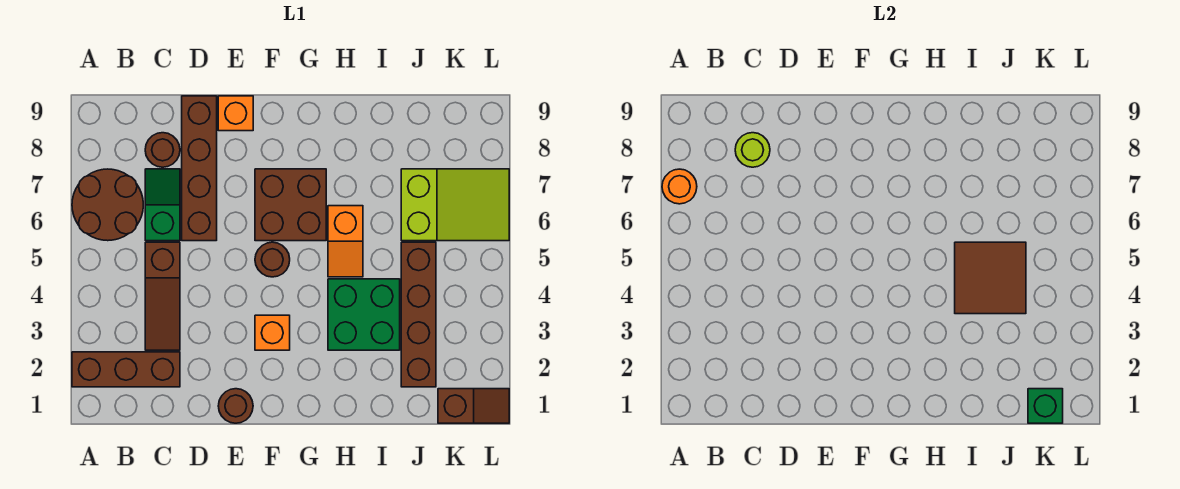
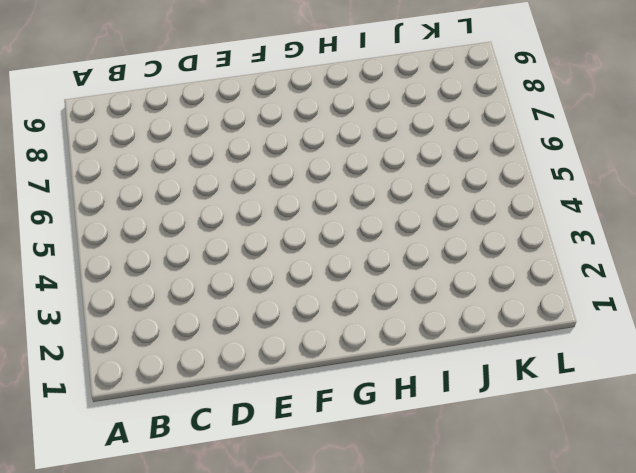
none -> brown 1x3 brick [72,352,180,387]
none -> brown 2x2 round brick [72,169,143,241]
none -> brown 1x3 slope [145,242,180,350]

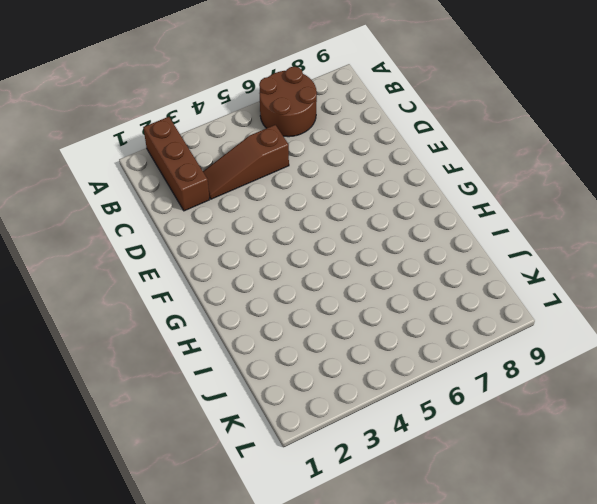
none -> green 1x2 slope [145,169,180,241]
none -> brown 1x1 round brick [145,133,180,167]
none -> brown 1x4 brick [182,96,217,241]

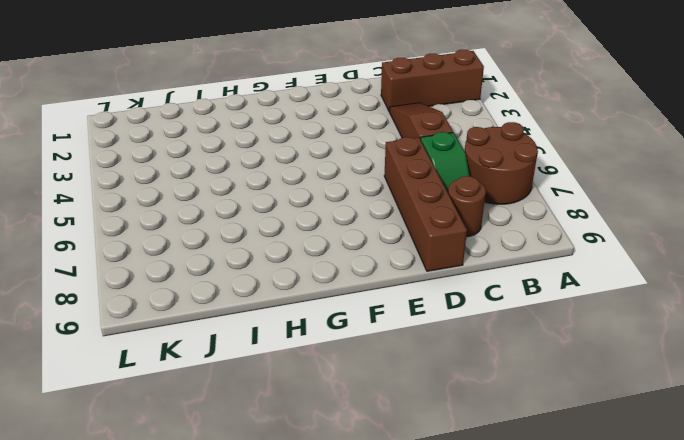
none -> brown 1x1 round brick [218,389,253,423]
none -> orange 1x1 brick [218,96,253,131]
none -> orange 1x1 brick [255,315,290,350]

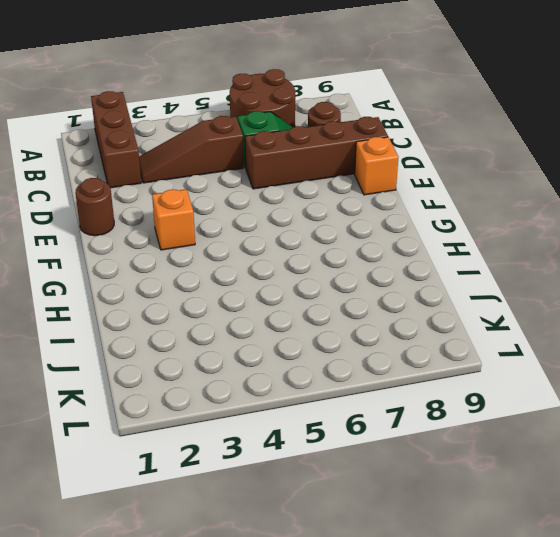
none -> brown 1x1 round brick [255,242,290,277]
none -> brown 2x2 brick [255,169,326,241]
none -> green 2x2 brick [328,279,400,350]

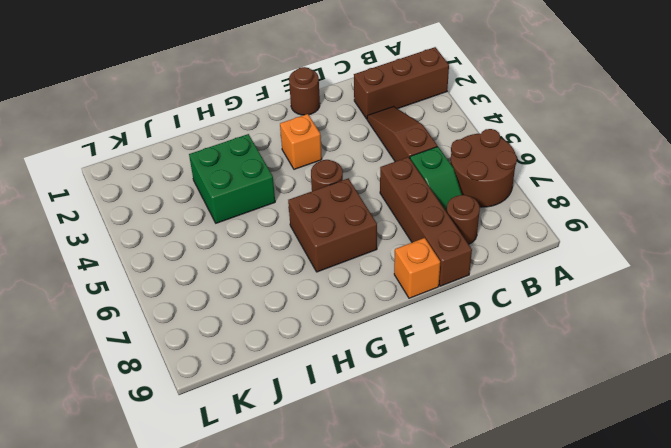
none -> orange 1x2 slope [328,206,363,277]
none -> brown 1x4 brick [401,242,436,387]
none -> lime 2x3 slope [401,169,509,241]

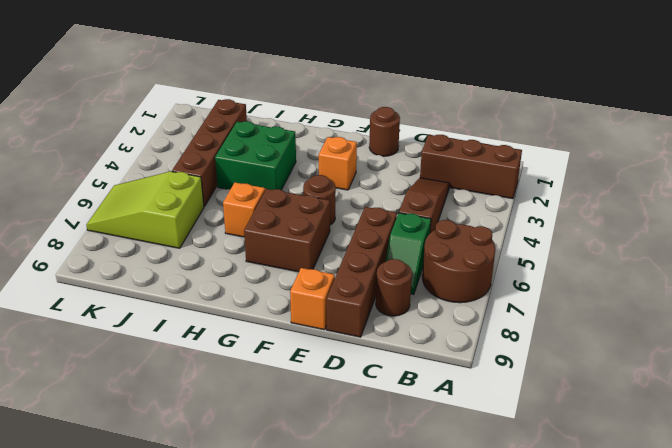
none -> brown 1x2 slope [438,389,509,423]
none -> orange 1x1 round brick [662,169,697,204]
none -> lime 1x1 round brick [735,133,770,167]

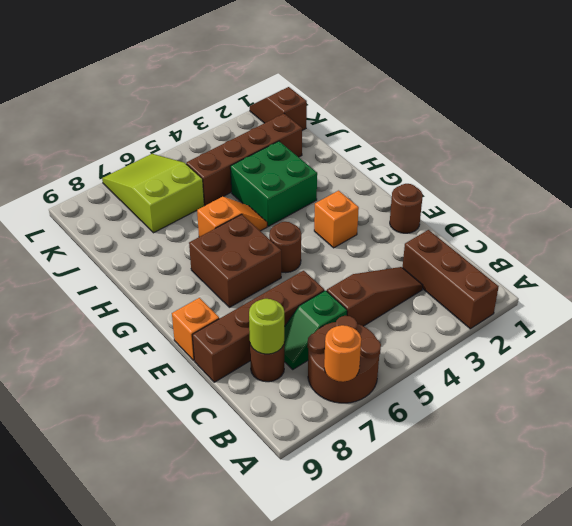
none -> brown 2x2 tile [955,242,1026,314]
none -> green 1x1 brick [1028,389,1063,423]

